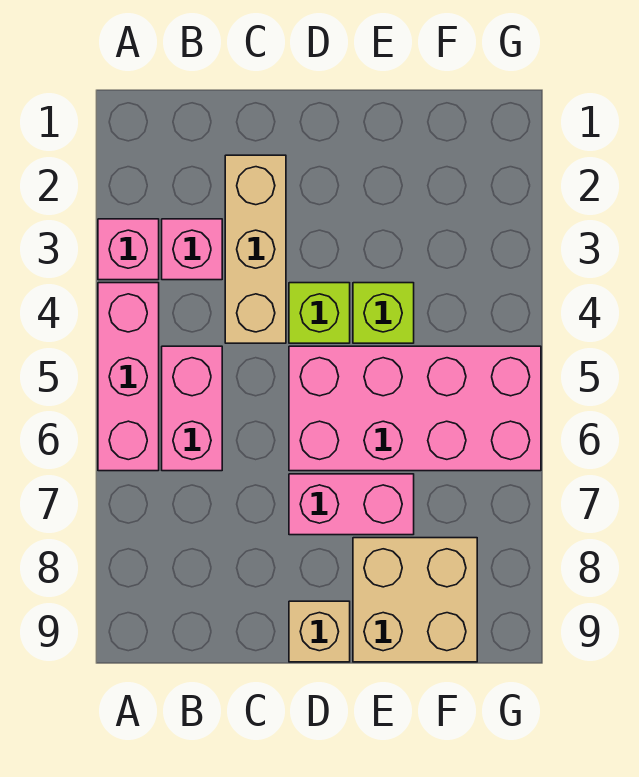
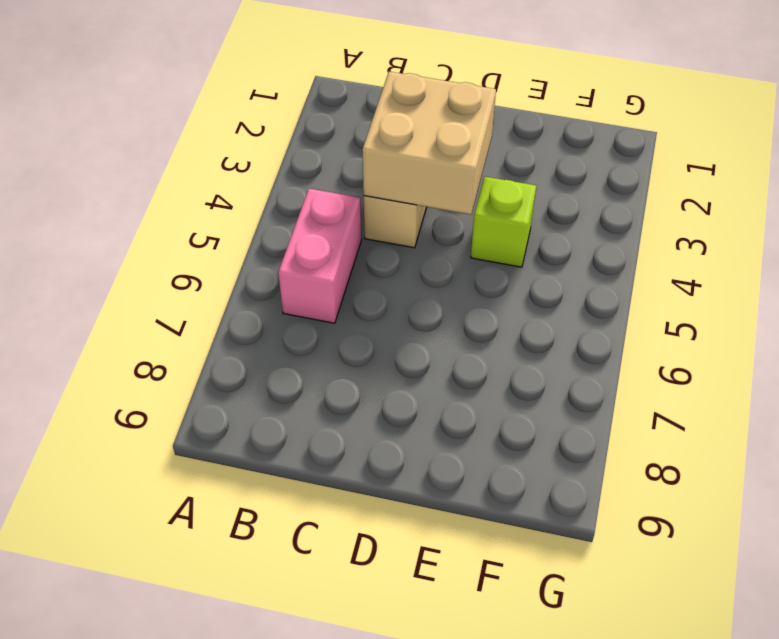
tan 2x2 brick [362,72,496,215] -> tan 2x2 brick moved to [353,538,477,662]
none -> pink 1x1 brick [98,219,159,280]
none -> pink 1x3 brick [98,283,159,471]

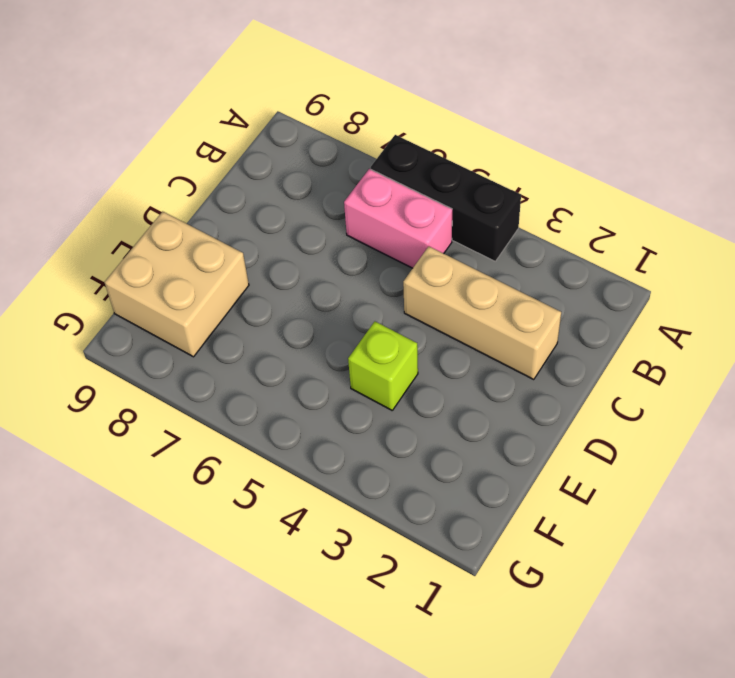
black 1x3 brick [371,135,521,261] -> pink 1x3 brick [98,283,159,471]
none -> pink 1x1 brick [98,219,159,280]
none -> pink 1x1 brick [162,219,222,280]

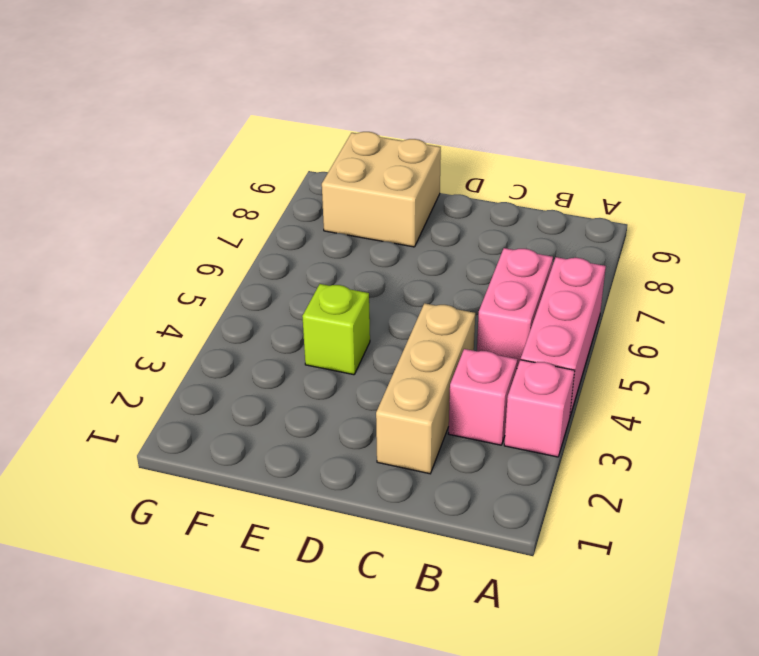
none -> lime 1x1 brick [289,283,350,343]
none -> pink 2x4 brick [289,346,541,471]

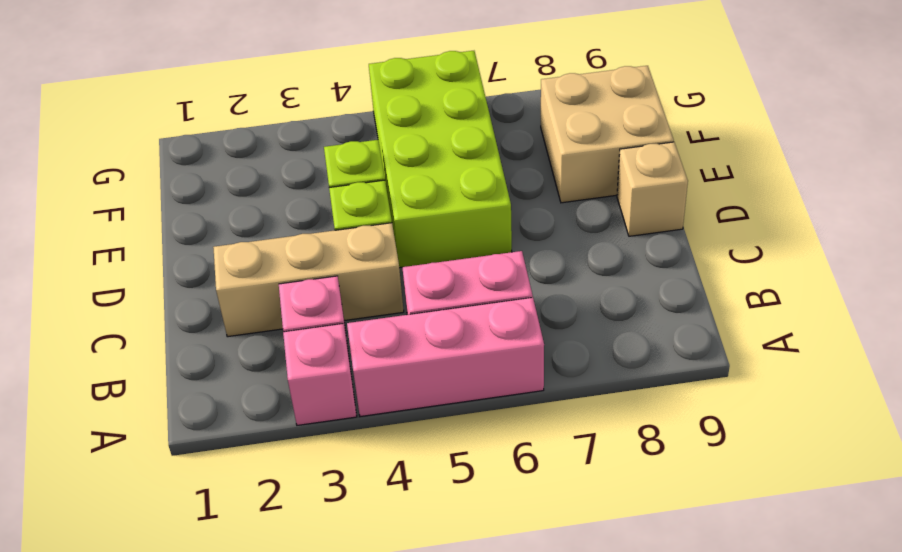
lime 2x4 brick [369,51,512,268] -> pink 2x4 brick [289,346,541,471]
none -> pink 1x2 brick [289,474,414,535]

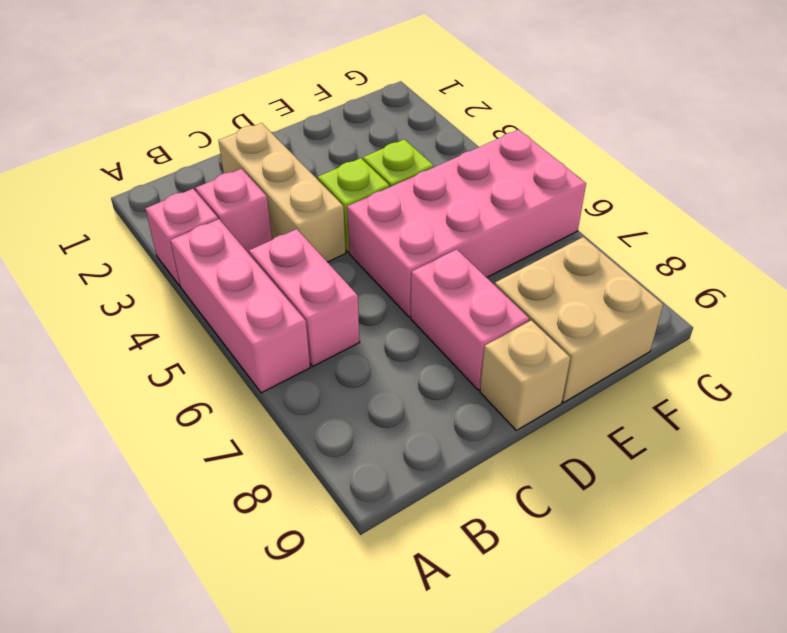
pink 1x2 brick [411,249,529,390] -> pink 1x2 brick turned to [289,474,414,535]

